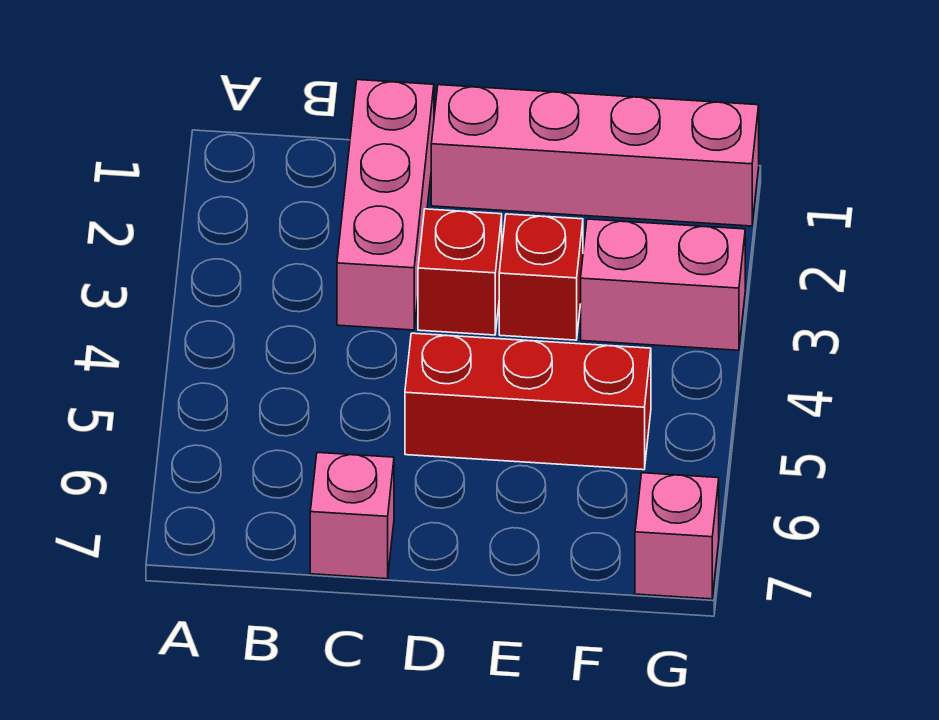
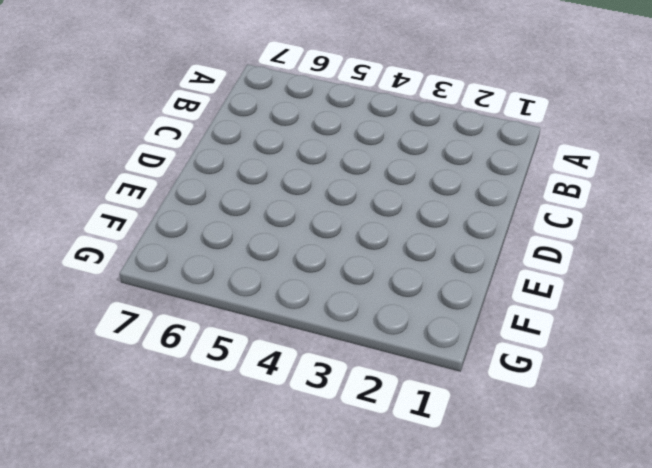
none -> pink 1x3 brick [337,80,434,330]
none -> pink 1x1 brick [310,452,394,579]

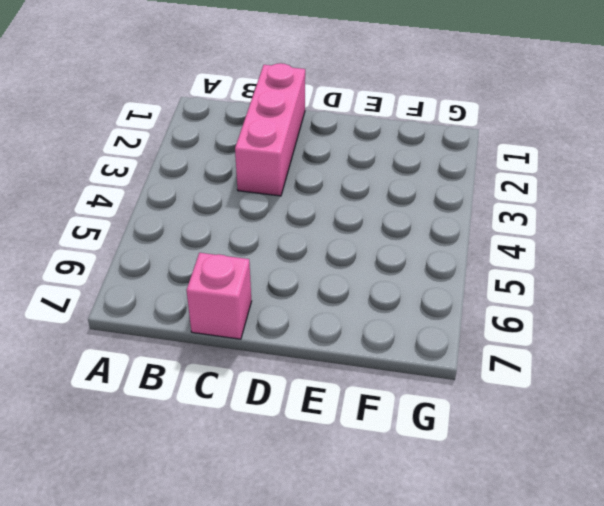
none -> pink 1x4 brick [431,85,759,226]
none -> red 1x1 brick [418,209,502,335]

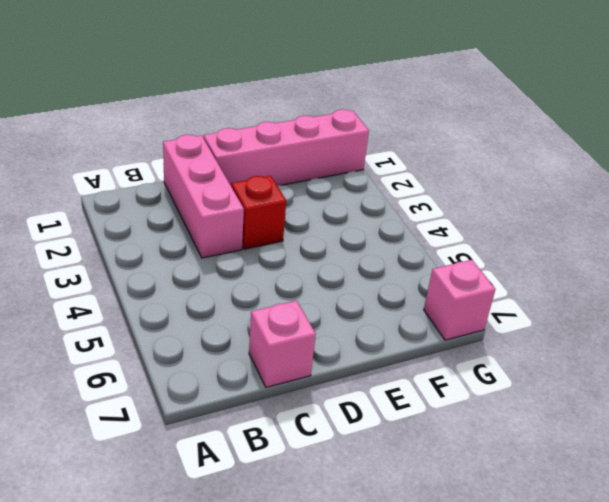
none -> red 1x3 brick [405,333,651,470]
none -> red 1x1 brick [499,214,583,340]

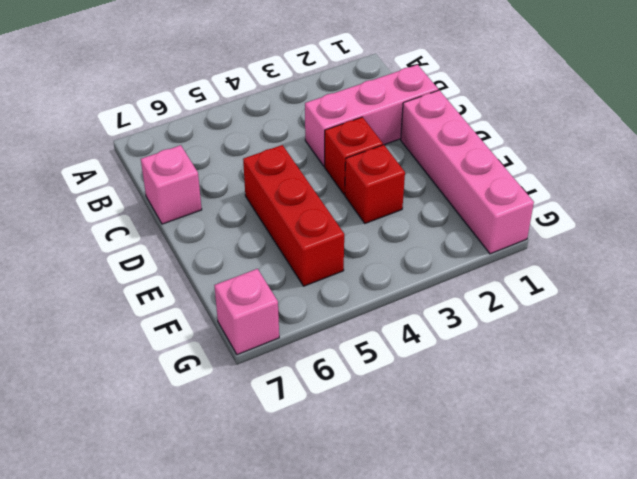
none -> pink 1x2 brick [581,219,745,350]

